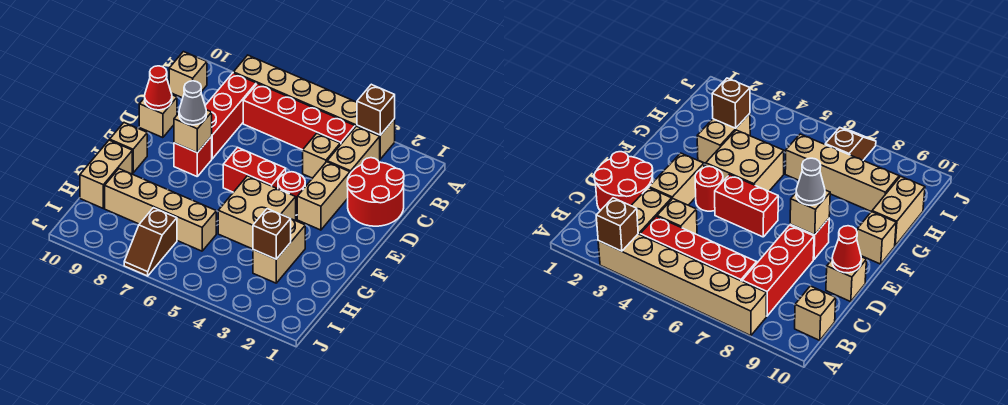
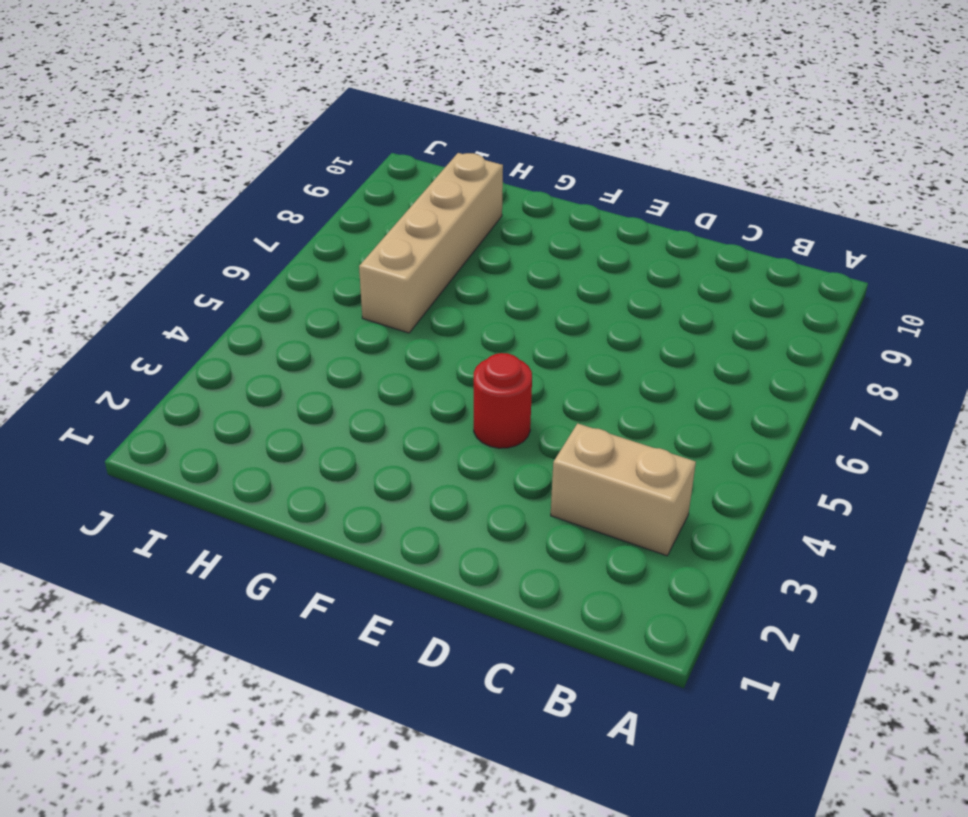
none -> tan 1x6 brick [233,55,395,159]
none -> red 1x4 brick [243,84,355,150]
none -> red 1x3 brick [205,73,256,159]

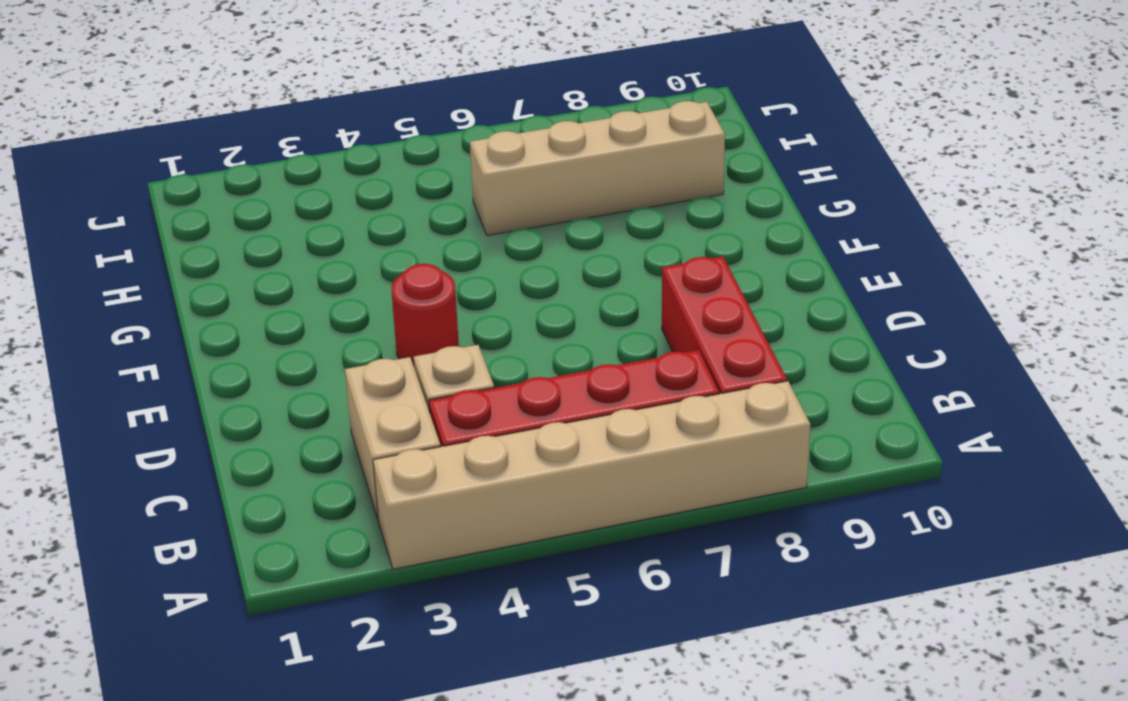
none -> tan 1x1 brick [169,52,207,98]
none -> red 2x2 round brick [347,158,404,226]
none -> tan 1x2 brick [297,162,350,230]

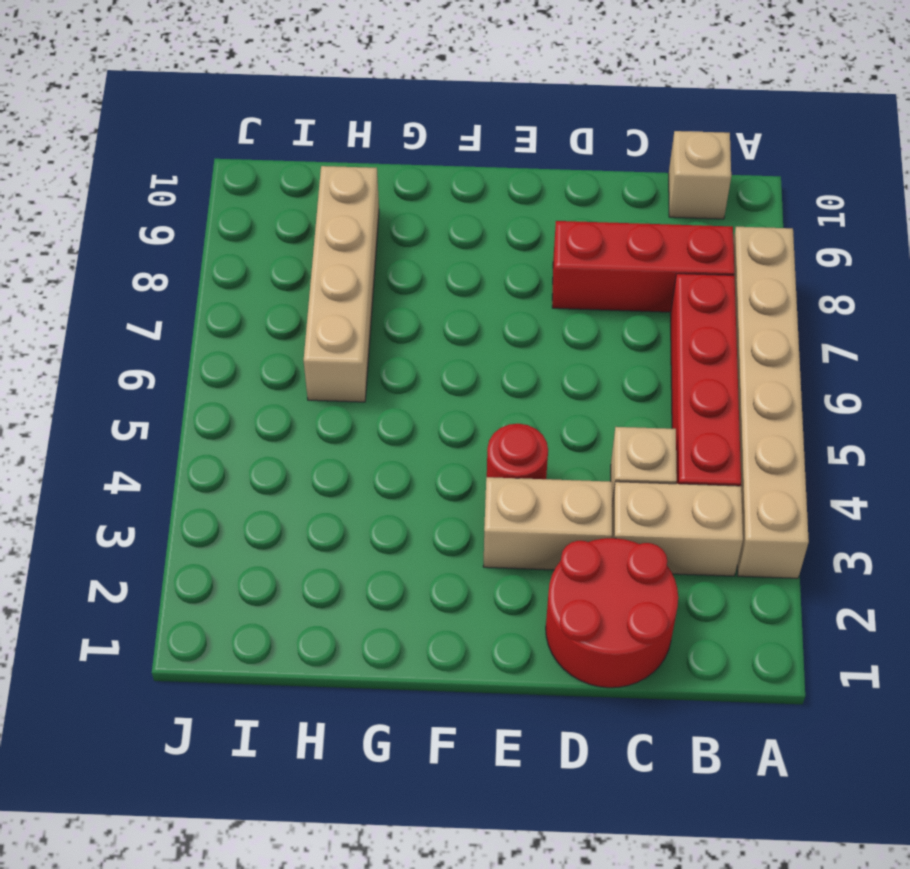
none -> tan 1x1 brick [139,95,177,138]
none -> red 1x2 brick [223,147,286,192]
none -> red 1x1 brick [174,136,212,176]

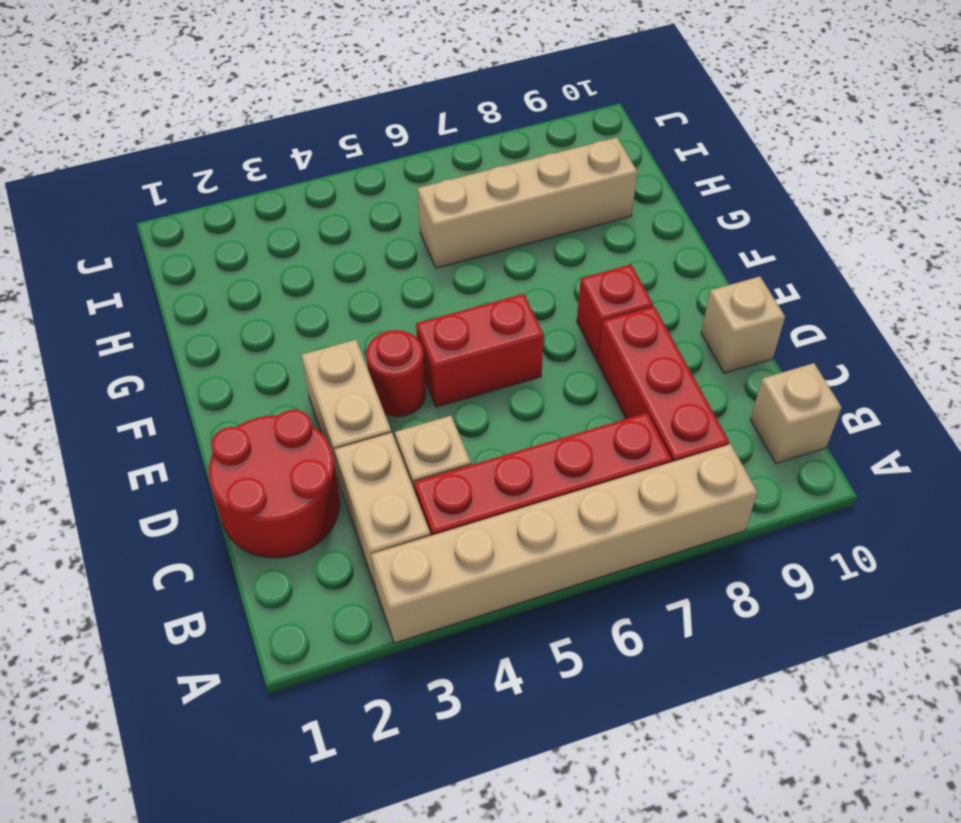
none -> tan 2x2 brick [218,176,296,249]
none -> tan 1x1 brick [110,123,147,173]
none -> tan 1x2 brick [253,219,305,283]

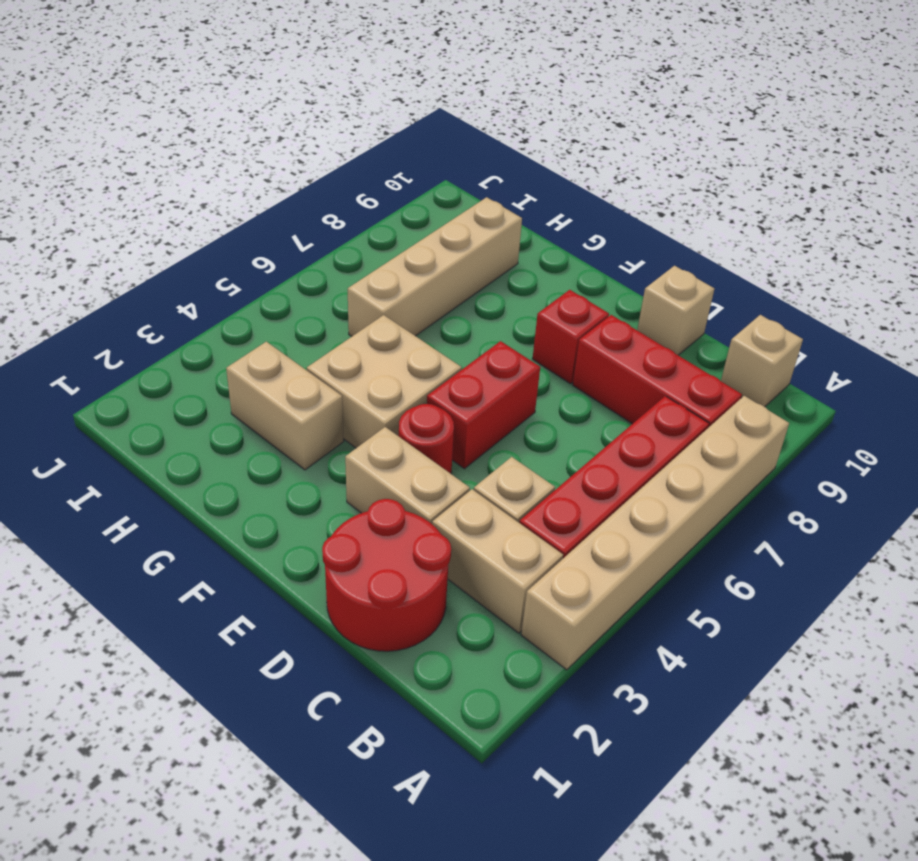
none -> tan 1x1 brick [110,123,147,173]
none -> tan 1x2 brick [80,140,132,208]
none -> brown 1x2 slope [124,208,177,276]

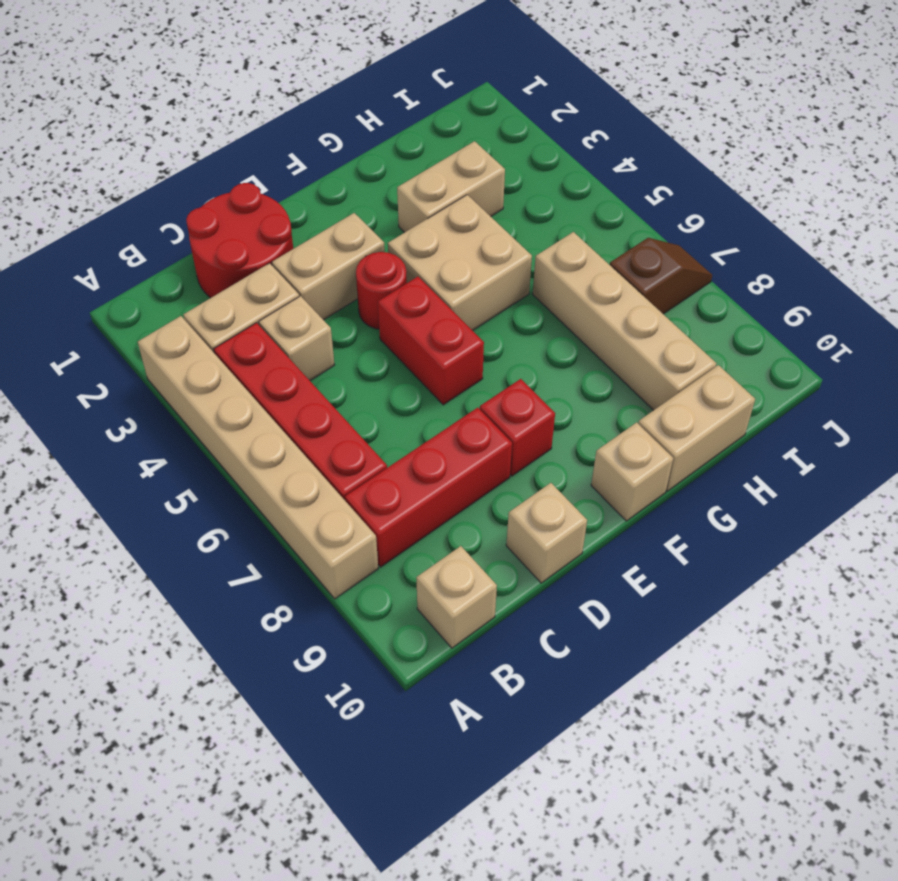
none -> brown 1x1 brick [357,84,395,135]
none -> red 1x1 cone [145,66,172,110]
none -> tan 1x1 brick [174,110,212,153]

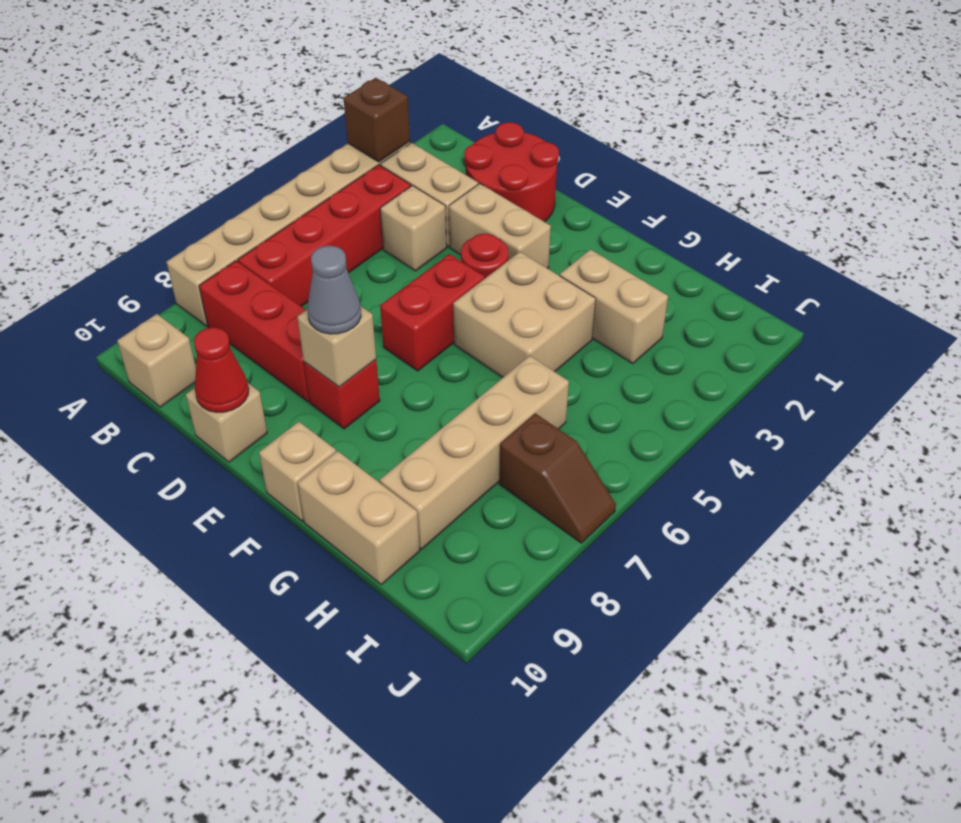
none -> brown 1x1 brick [253,209,291,259]

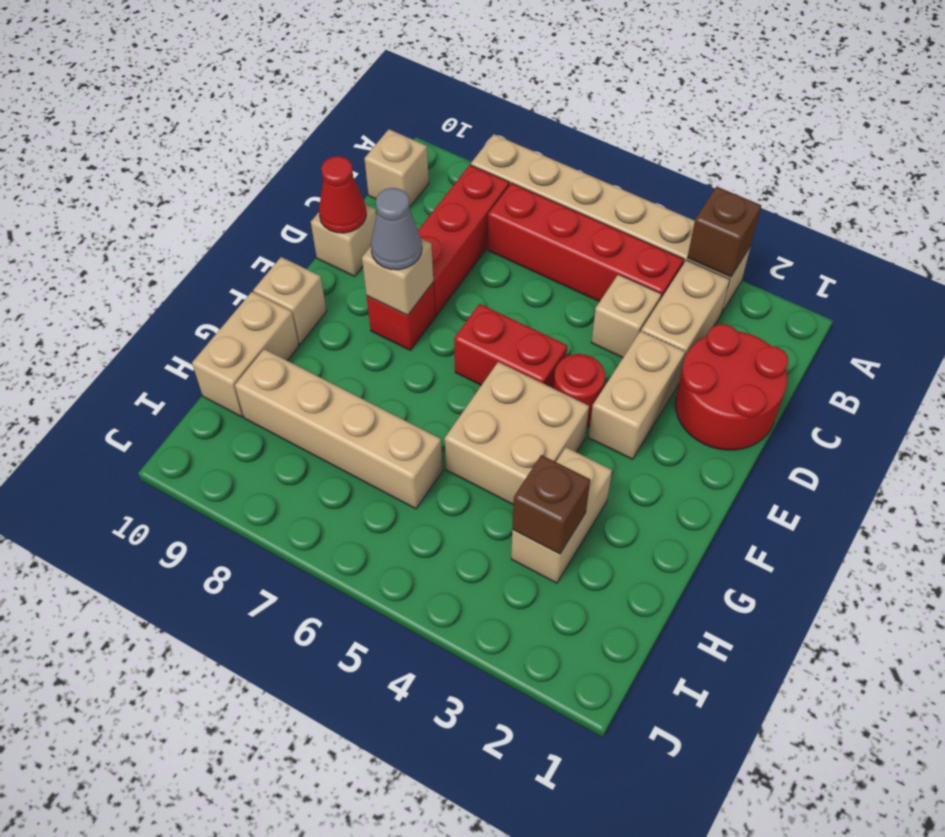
none -> brown 1x2 slope [124,208,177,276]

